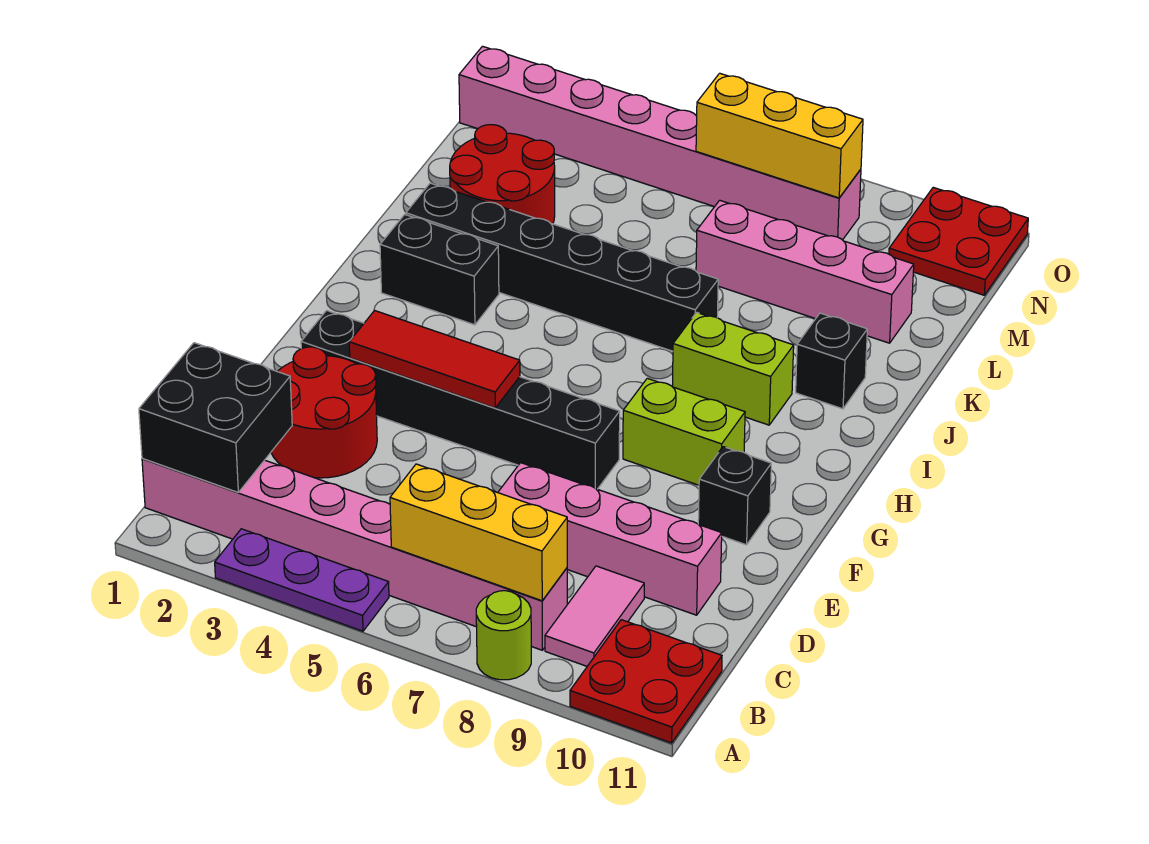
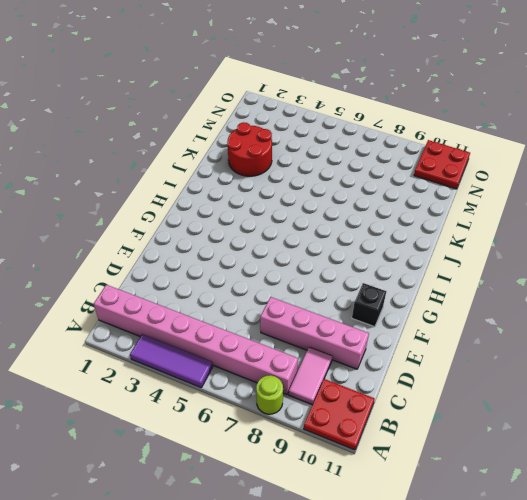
purple 1x3 tile [130,334,213,387] -> purple 1x3 plate [215,529,389,631]
none -> red 2x2 round brick [271,347,377,478]
none -> black 1x6 brick [301,310,620,489]
none -> lime 1x2 brick [623,378,745,485]

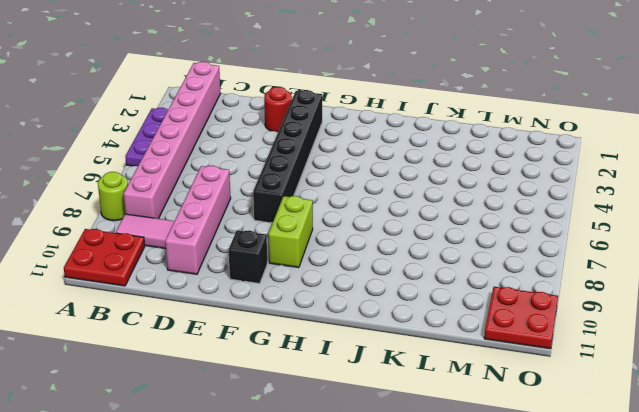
red 1x1 round brick [264,87,292,132] -> red 2x2 round brick [271,347,377,478]
none -> black 1x2 brick [380,214,499,325]
none -> lime 1x2 brick [672,312,794,425]
none -> black 1x6 brick [406,183,718,351]

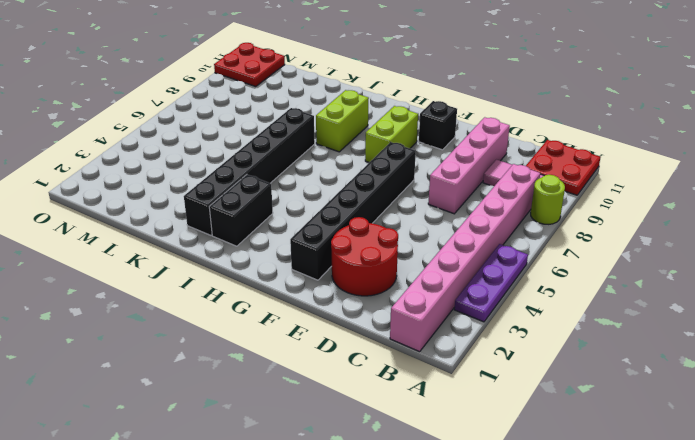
none -> black 1x1 brick [796,313,867,409]
none -> red 2x2 round brick [450,125,555,224]
none -> pink 1x4 brick [696,200,914,343]

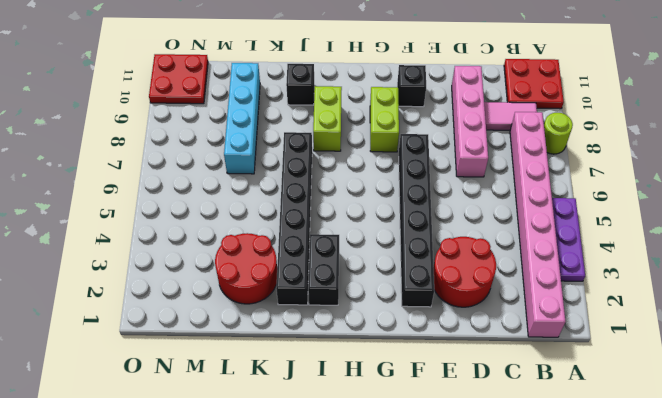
cyan 1x4 brick [224,63,260,174] -> pink 1x4 brick [696,200,914,343]
none -> pink 1x8 brick [459,46,861,240]
none -> black 2x2 brick [139,343,292,492]
none -> yellow 1x3 brick [390,464,567,601]

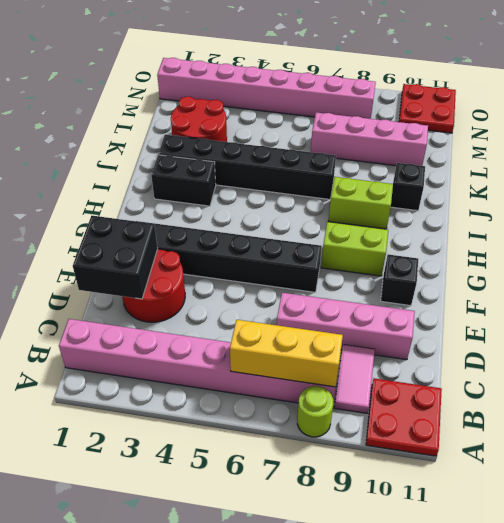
black 2x2 brick [73,216,158,299] -> black 2x2 brick moved to [139,343,292,492]
none -> purple 1x3 plate [215,529,389,631]
none -> red 1x3 tile [349,310,520,408]
none -> yellow 1x3 brick [696,73,863,198]

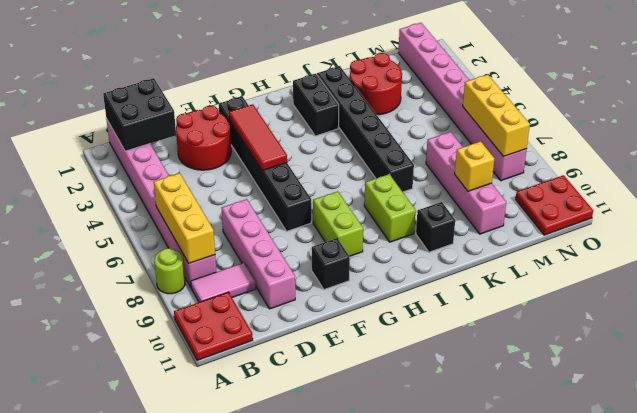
yellow 1x1 brick [455,141,494,191] -> none
none -> purple 1x3 plate [215,529,389,631]

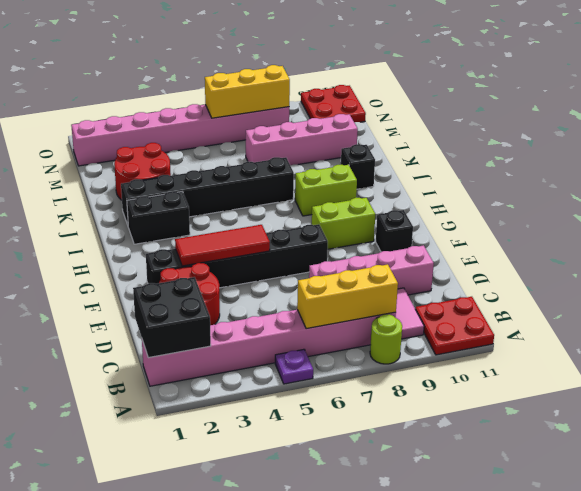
purple 1x1 plate [275,349,313,384] -> purple 1x3 plate [215,529,389,631]

